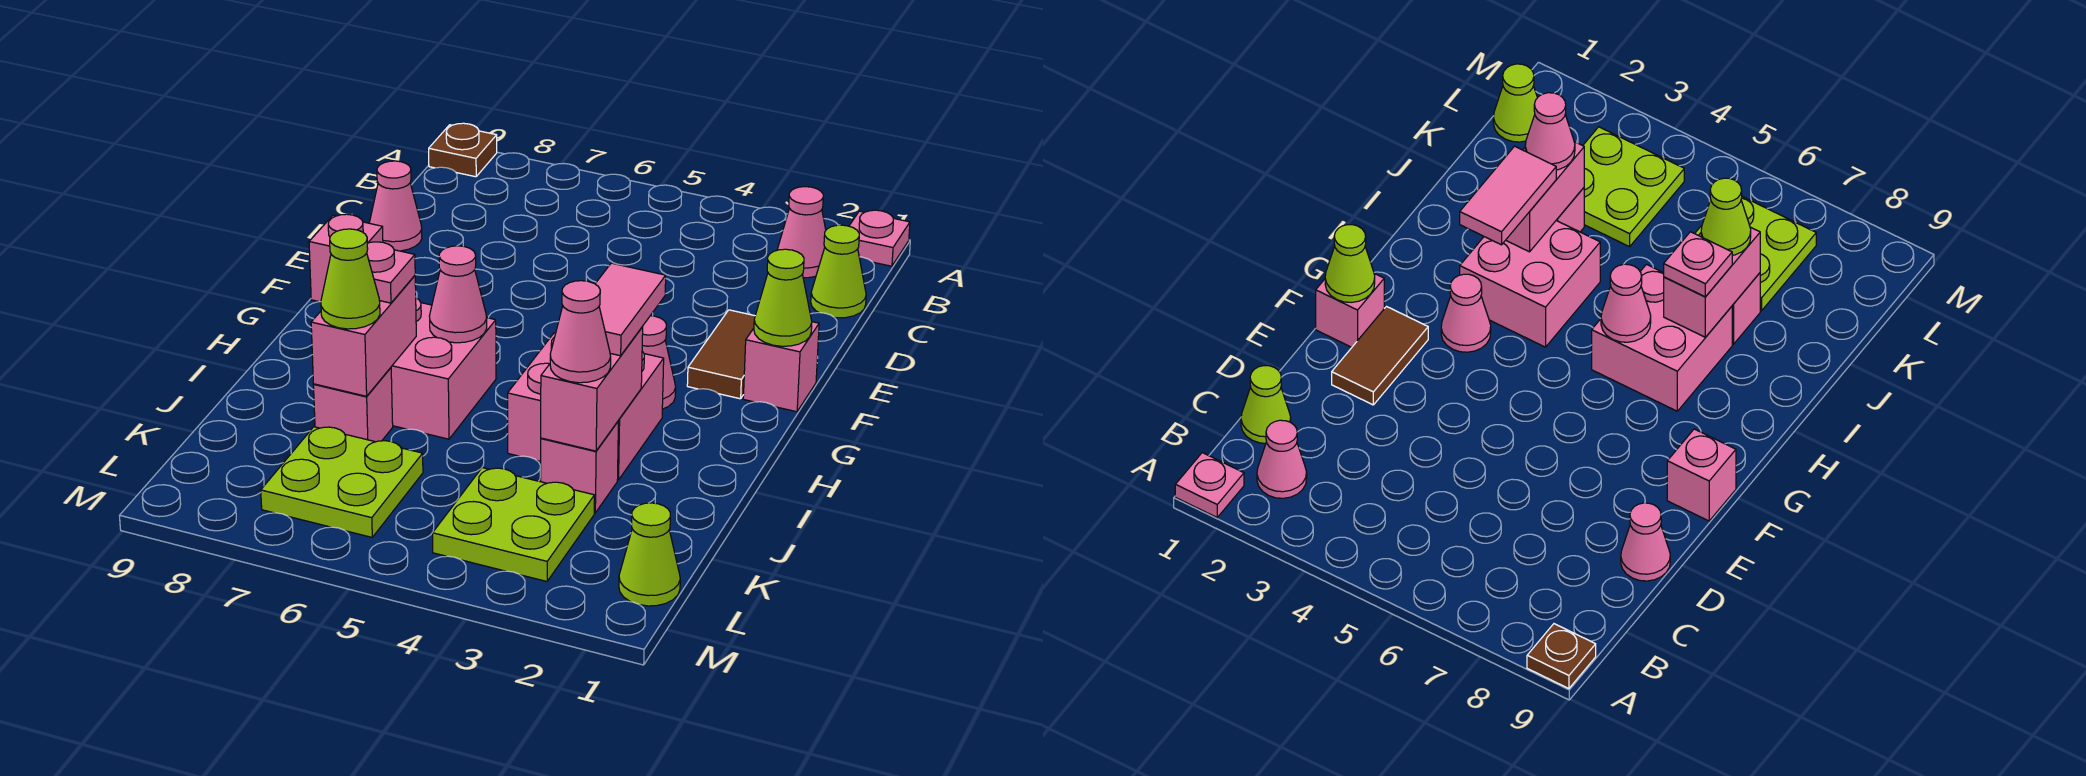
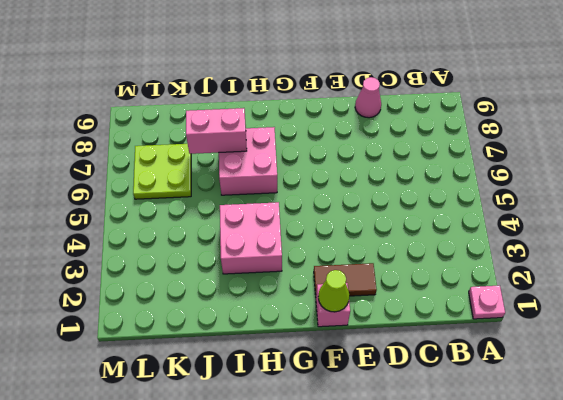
none -> brown 1x1 plate [429,123,497,177]
none -> pink 1x1 cone [777,187,826,278]
none -> lime 1x1 cone [811,225,866,318]

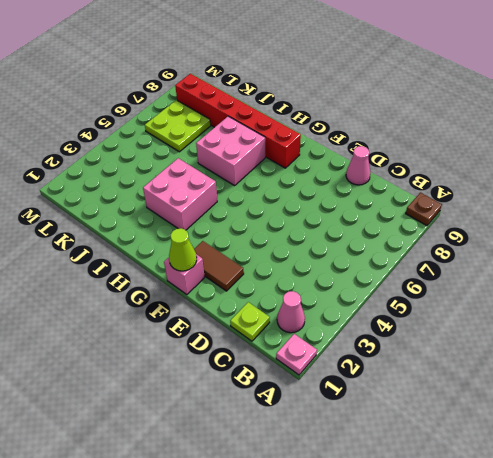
lime 1x1 plate [230,302,270,341] -> lime 1x1 cone [811,225,866,318]
red 1x6 brick [175,74,301,168] -> none
none -> pink 1x1 brick [309,214,383,302]
none -> pink 1x1 cone [642,316,676,409]
none -> pink 1x1 brick [541,422,618,513]

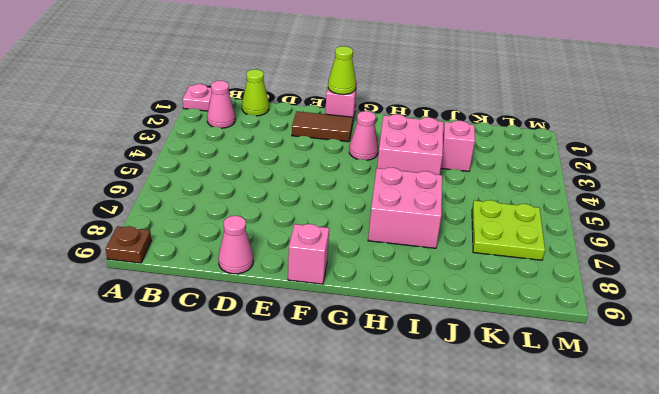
none -> pink 1x1 brick [313,368,393,442]
none -> lime 2x2 plate [432,468,594,581]
none -> lime 1x1 cone [619,503,680,606]

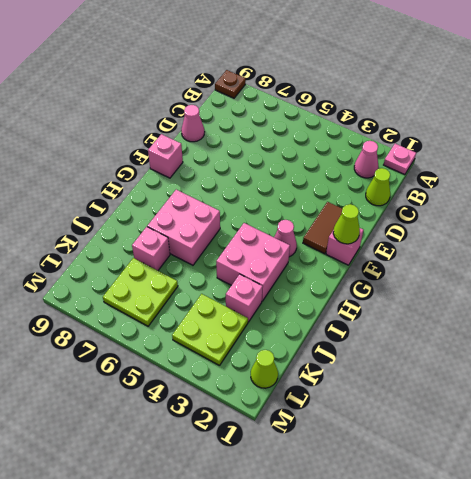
none -> pink 1x1 cone [430,246,487,343]
none -> pink 1x2 brick [541,327,643,451]
none -> pink 1x2 brick [311,276,416,396]

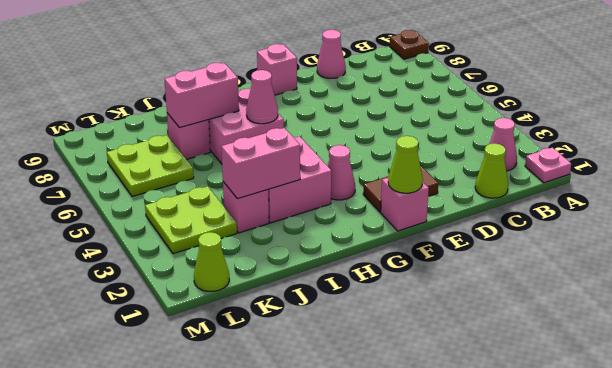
none -> pink 1x2 tile [595,263,666,356]
none -> pink 1x1 plate [367,242,415,303]
none -> pink 1x1 cone [550,281,611,383]

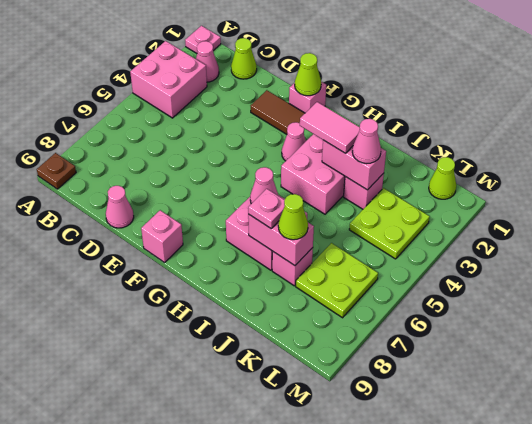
pink 2x2 brick [130,41,207,118] -> none

